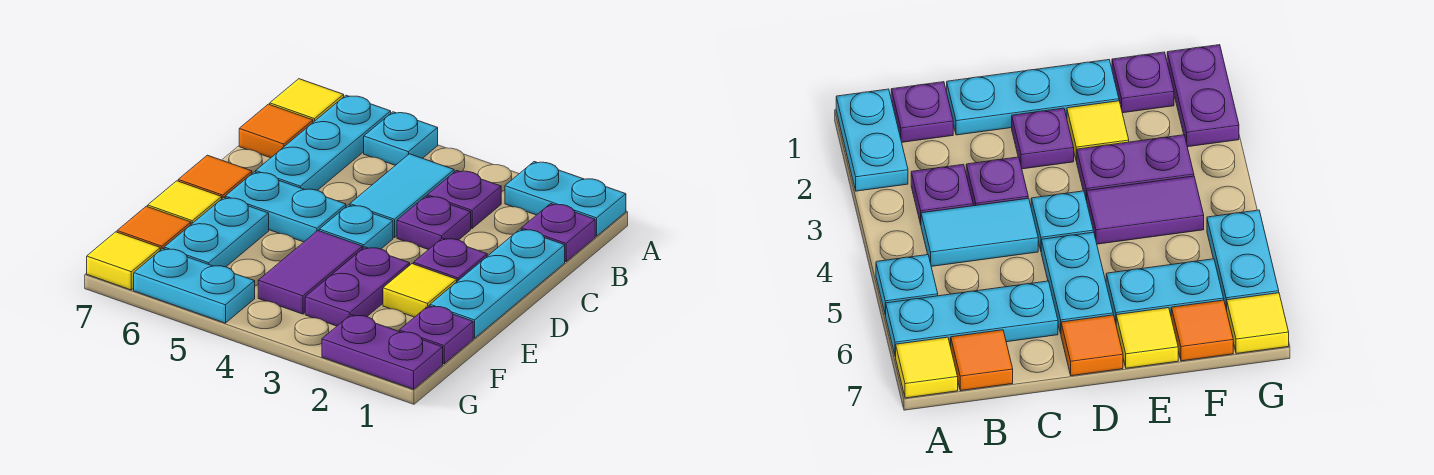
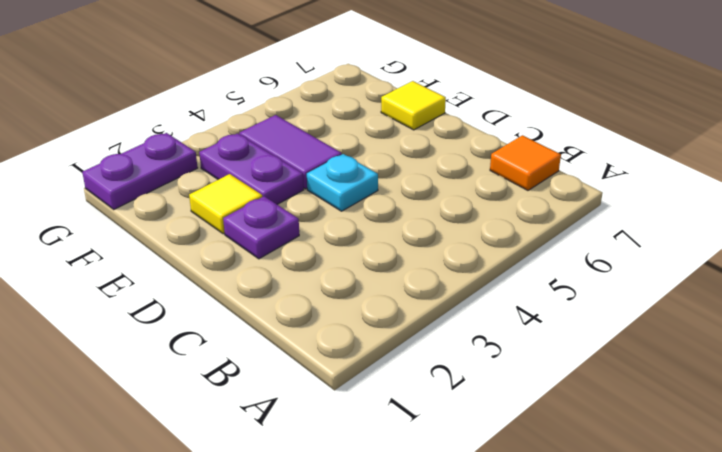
none -> cyan 1x2 plate [505,162,626,236]
none -> cyan 1x1 plate [364,112,438,165]
none -> cyan 1x3 plate [256,95,391,190]

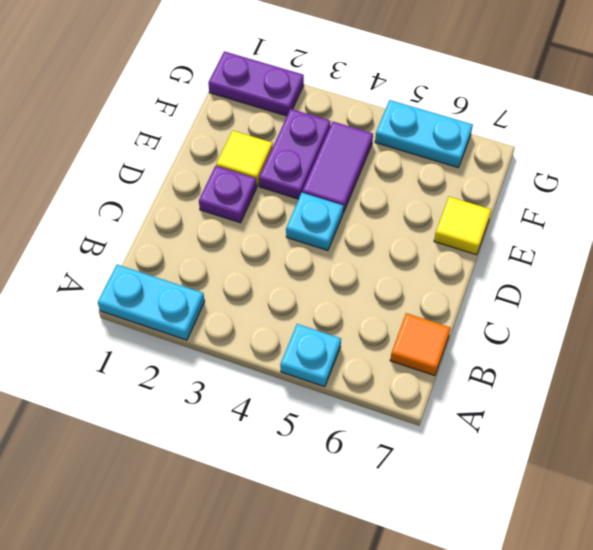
none -> cyan 1x3 plate [256,95,391,190]
none -> yellow 1x1 tile [270,79,344,122]
none -> purple 1x1 plate [521,204,595,262]

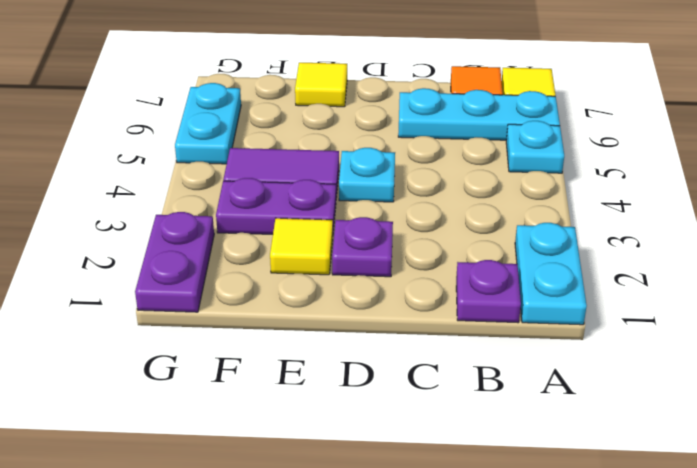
none -> purple 1x1 plate [427,171,501,228]
none -> cyan 1x2 tile [350,154,454,238]
none -> cyan 1x3 plate [430,229,565,338]

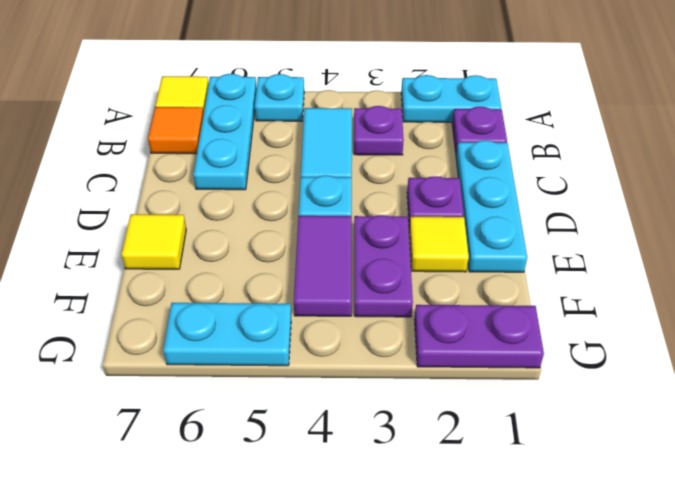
none -> purple 1x1 plate [397,196,471,250]
none -> cyan 1x2 plate [225,172,346,242]
none -> orange 1x1 tile [178,155,252,198]

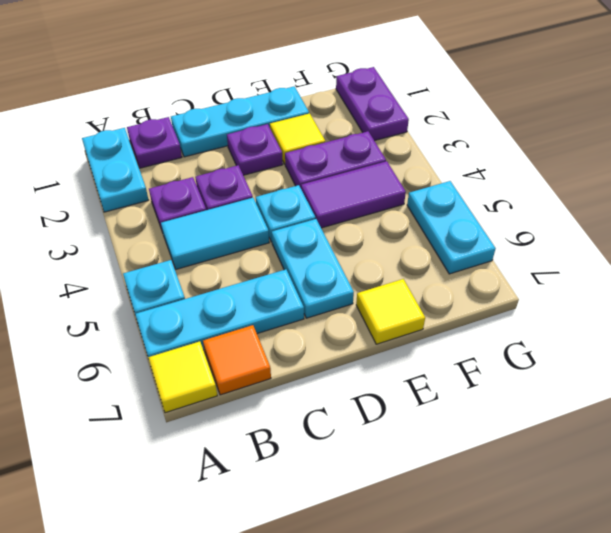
none -> orange 1x1 tile [178,155,252,198]
none -> cyan 1x2 plate [164,198,269,267]
none -> purple 1x1 plate [399,306,473,364]

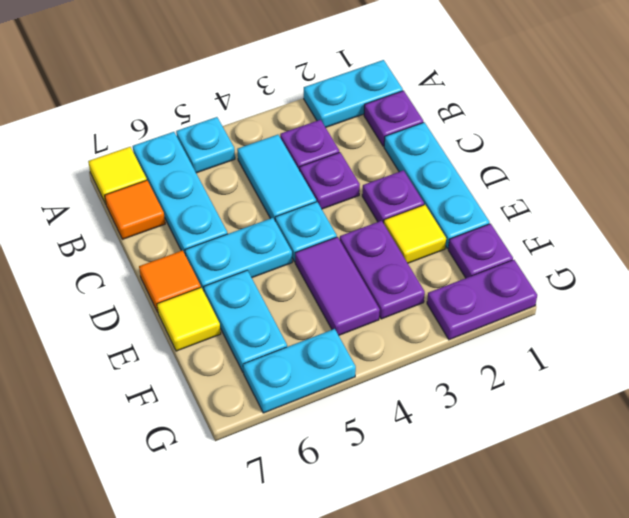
none -> orange 1x1 tile [117,206,191,250]
none -> yellow 1x1 tile [87,232,160,290]

